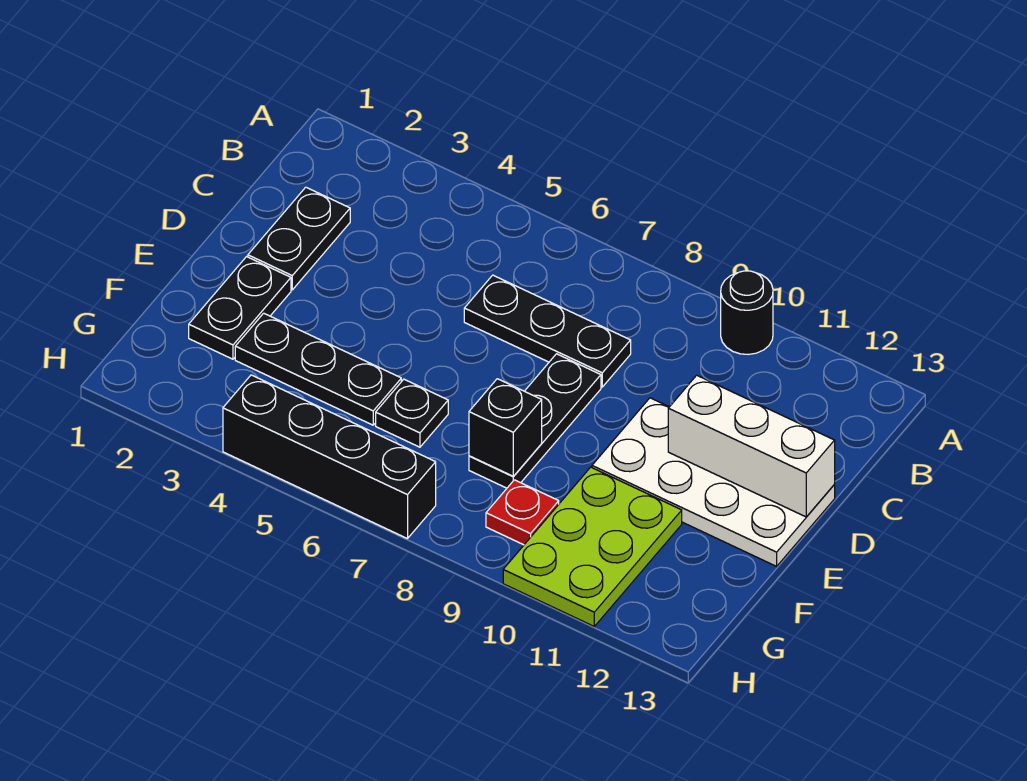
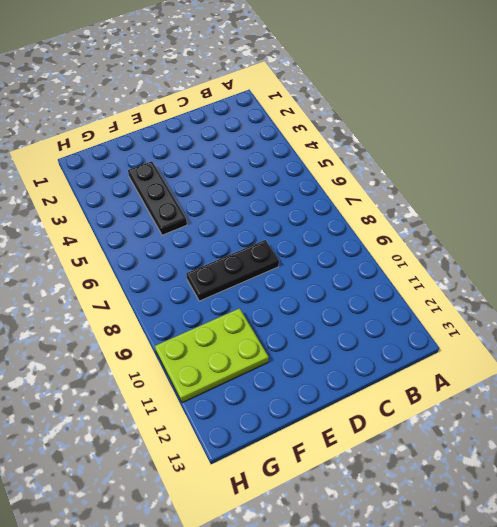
none -> black 1x1 round brick [721,271,773,354]
none -> black 1x2 plate [248,187,350,290]
none -> black 1x3 plate [464,275,631,387]

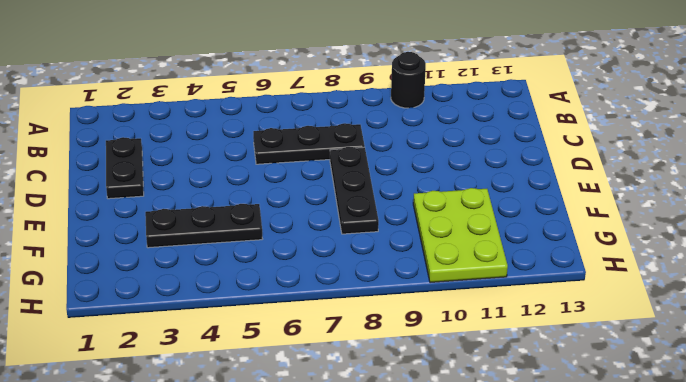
none -> white 2x4 plate [592,398,835,566]
none -> black 1x2 plate [189,257,291,359]
none -> black 1x1 plate [376,379,448,447]

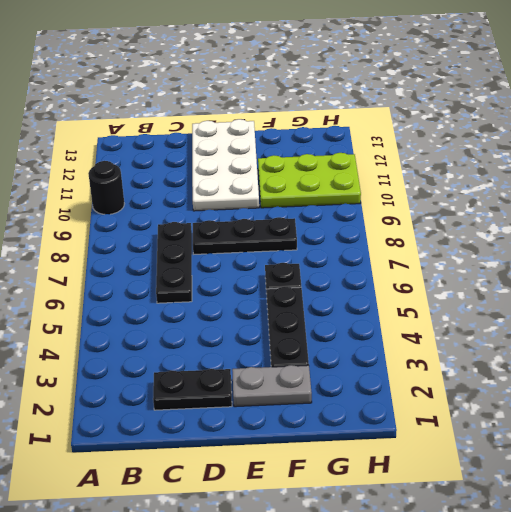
grey 1x2 plate [232,365,312,407] -> black 1x2 plate [189,257,291,359]
none -> red 1x1 plate [486,480,559,545]
none -> black 1x4 brick [223,375,436,539]
none -> white 1x3 brick [668,375,835,517]

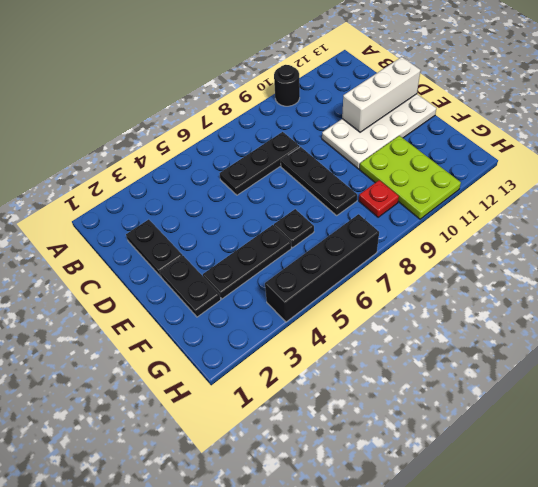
none -> black 1x1 brick [469,379,542,476]

